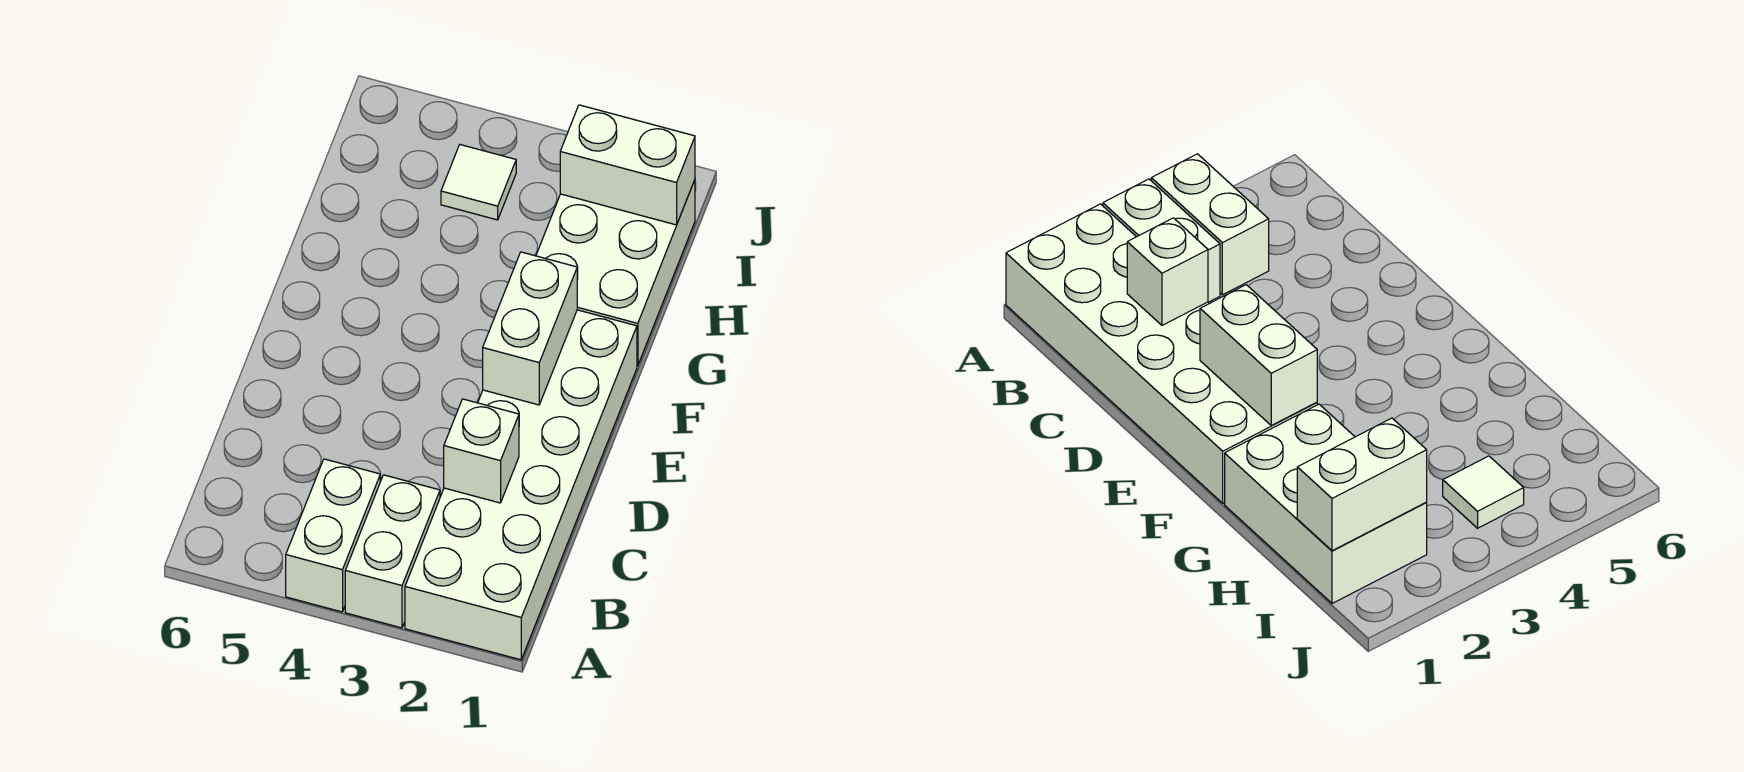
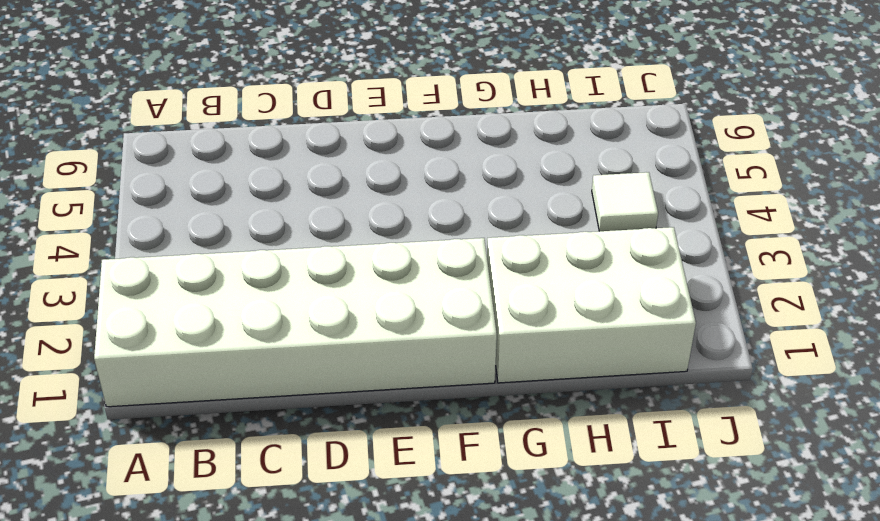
none -> white 1x2 brick [345,475,440,628]
none -> white 1x2 brick [286,459,380,612]

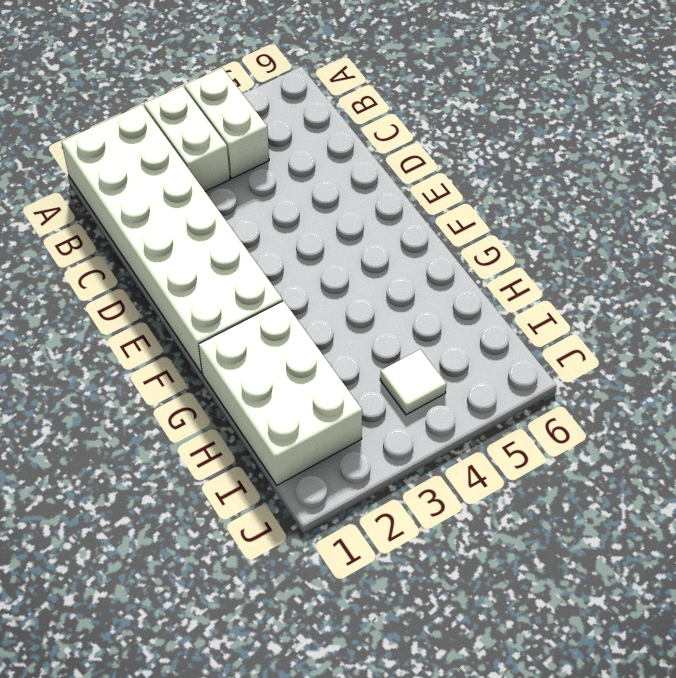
none -> white 1x1 brick [444,399,519,503]
none -> white 1x2 brick [483,252,577,405]

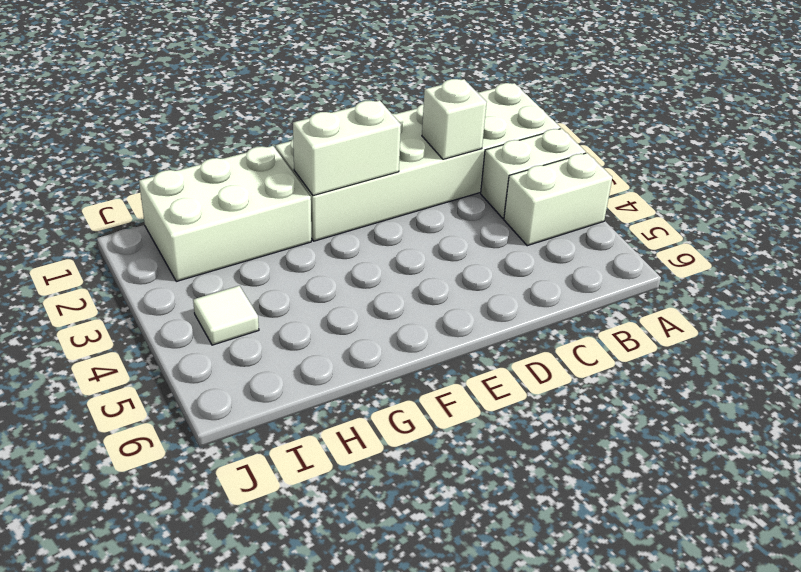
none -> white 1x2 brick [560,105,695,225]

